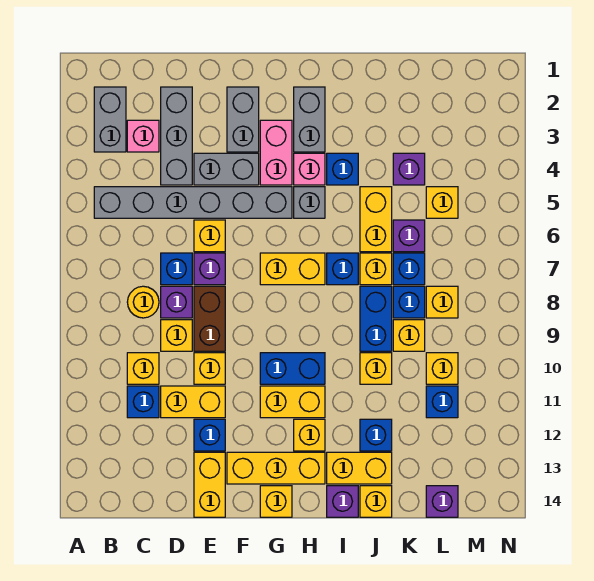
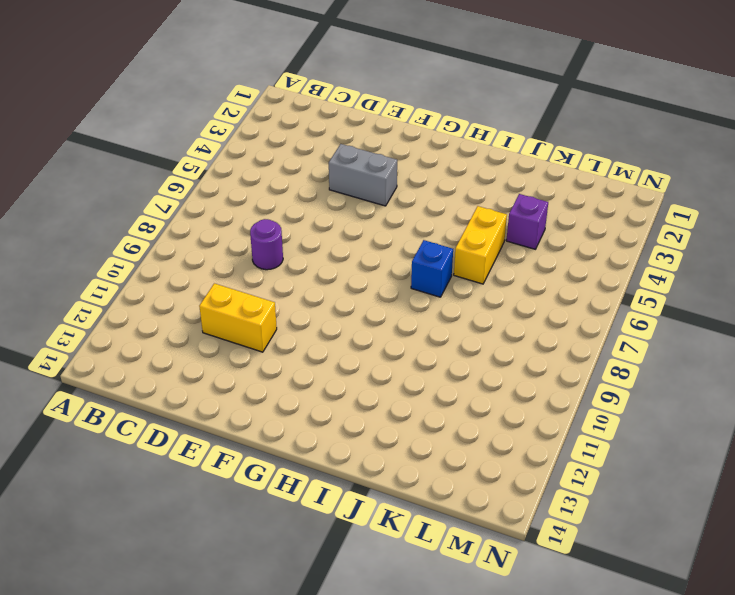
purple 1x1 round brick [250,219,283,270] -> purple 1x1 brick [161,286,192,318]
none -> grey 1x2 brick [94,87,126,152]
none -> grey 1x6 brick [94,187,292,218]
none -> pink 1x1 brick [127,120,159,152]
none -> yellow 1x1 round brick [127,286,159,318]

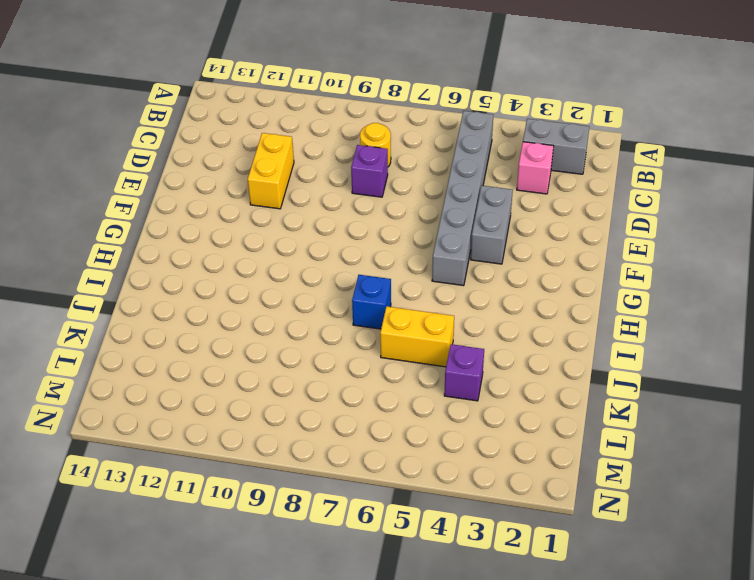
none -> yellow 1x1 brick [127,353,159,384]
none -> blue 1x1 brick [127,386,159,418]
none -> grey 1x3 brick [161,87,192,185]
none -> blue 1x1 brick [161,253,192,285]

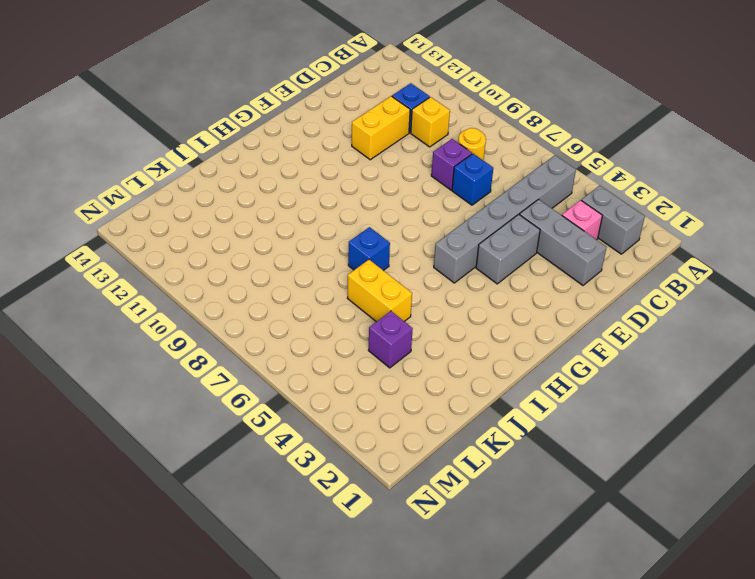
none -> yellow 1x1 brick [161,320,192,351]
none -> yellow 1x1 brick [194,220,225,252]
none -> purple 1x1 brick [194,253,225,285]
none -> brown 1x2 brick [194,286,225,351]

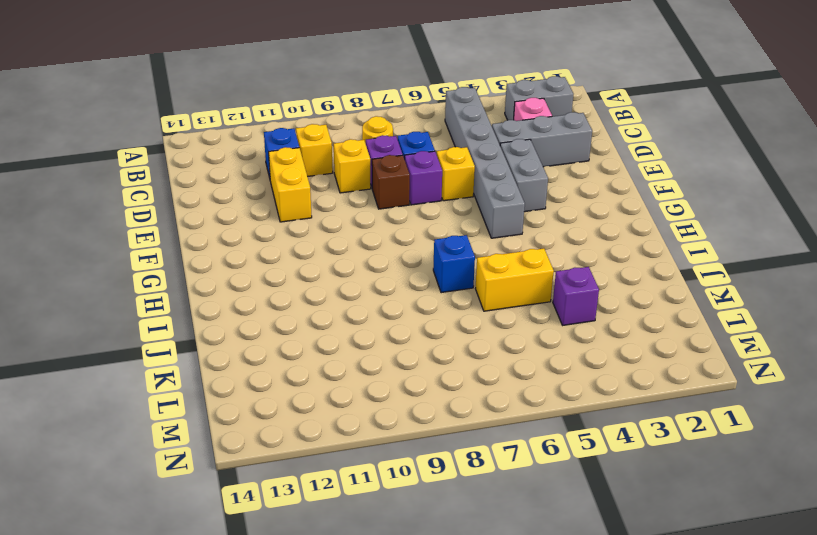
brown 1x1 brick [372,155,410,209] -> brown 1x2 brick [194,286,225,351]
none -> yellow 1x1 brick [194,353,225,384]
none -> blue 1x1 brick [194,419,225,451]
none -> yellow 1x2 brick [194,452,225,517]
none -> grey 1x2 brick [227,87,259,152]

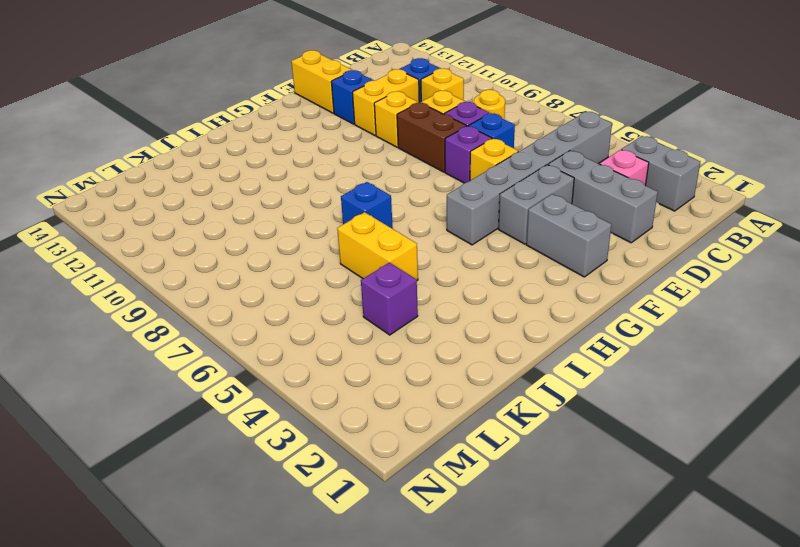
none -> yellow 1x3 brick [227,452,325,484]
none -> pink 1x2 brick [260,120,292,185]
none -> yellow 1x2 brick [260,253,325,285]
none -> blue 1x2 brick [260,353,325,384]

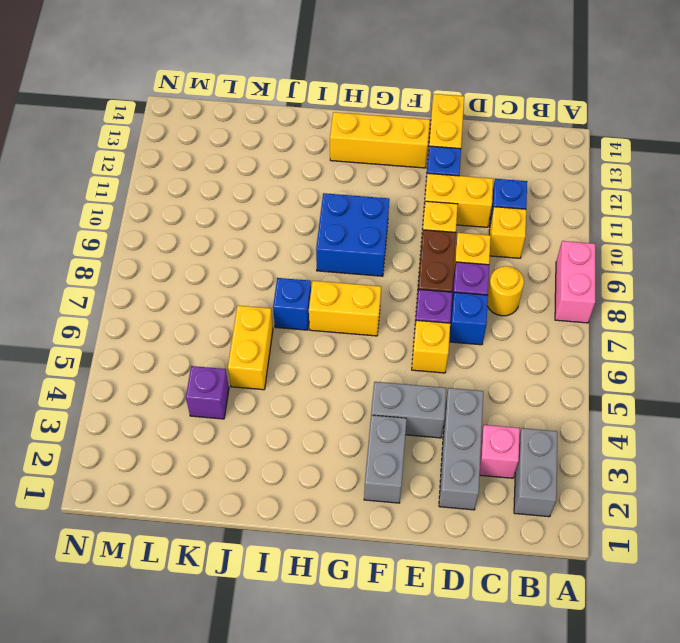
pink 1x2 brick [555,241,595,323] -> pink 1x2 brick moved to [260,120,292,185]
blue 2x2 brick [316,193,389,276] -> blue 1x2 brick [260,353,325,384]
none -> grey 1x6 brick [94,187,292,218]
none -> yellow 1x2 brick [260,386,325,418]
none -> yellow 1x1 brick [260,486,292,517]
none -> grey 1x2 brick [294,87,325,152]

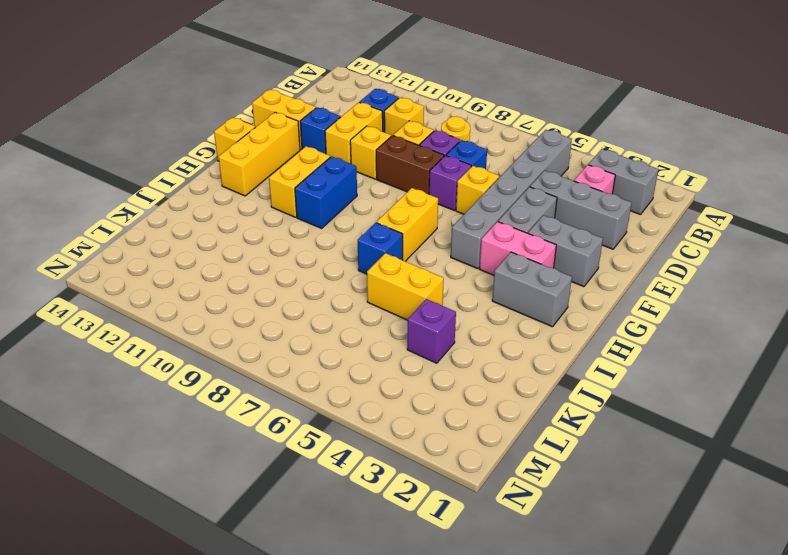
none -> pink 1x1 brick [294,153,325,185]
none -> grey 1x1 brick [294,187,325,218]
none -> yellow 1x1 brick [294,419,325,451]
none -> blue 1x1 brick [327,153,358,185]

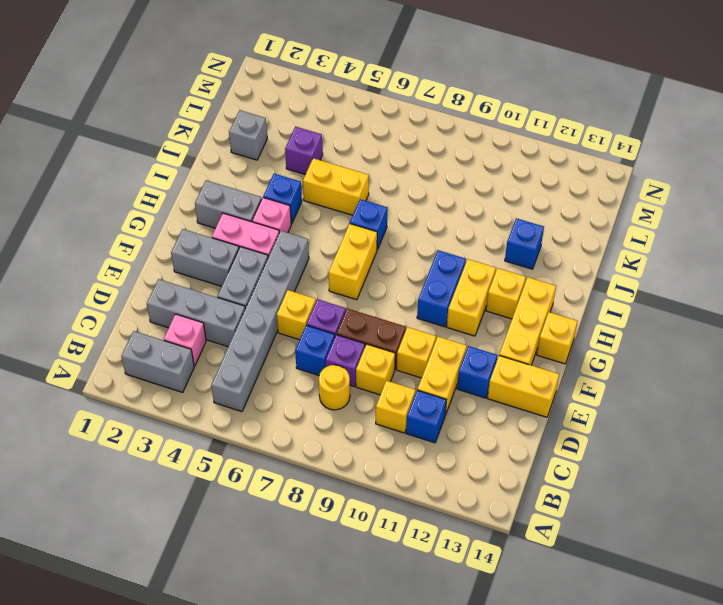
grey 1x1 brick [229,110,267,160] -> grey 1x1 brick moved to [294,187,325,218]
none -> yellow 1x2 brick [327,452,392,484]
none -> purple 1x1 brick [327,486,358,517]
none -> yellow 1x1 brick [360,253,392,285]
none -> blue 1x2 brick [360,286,392,351]

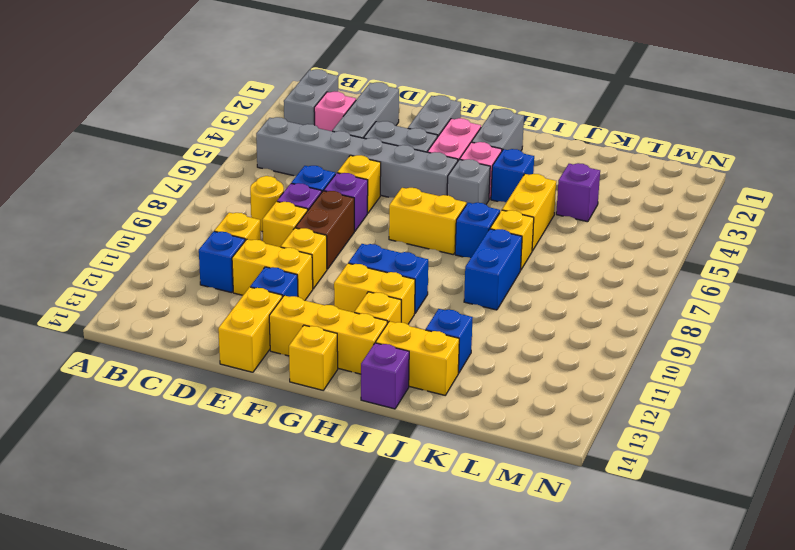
none -> yellow 1x1 brick [360,353,392,384]
none -> yellow 1x1 brick [360,486,392,517]
none -> purple 1x1 brick [393,220,425,252]
none -> blue 1x1 brick [393,253,425,285]

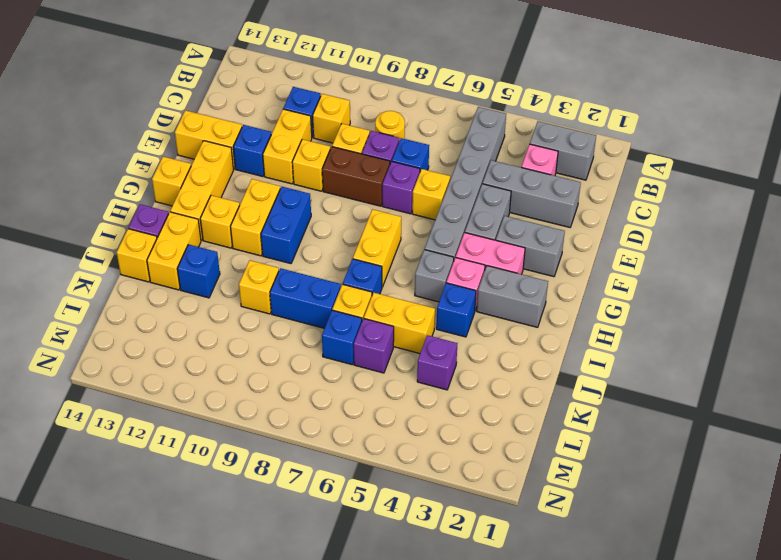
none -> blue 1x1 brick [393,286,425,318]
none -> yellow 1x1 brick [393,320,425,351]
none -> yellow 1x1 brick [426,187,458,218]
none -> yellow 1x1 brick [426,286,458,318]

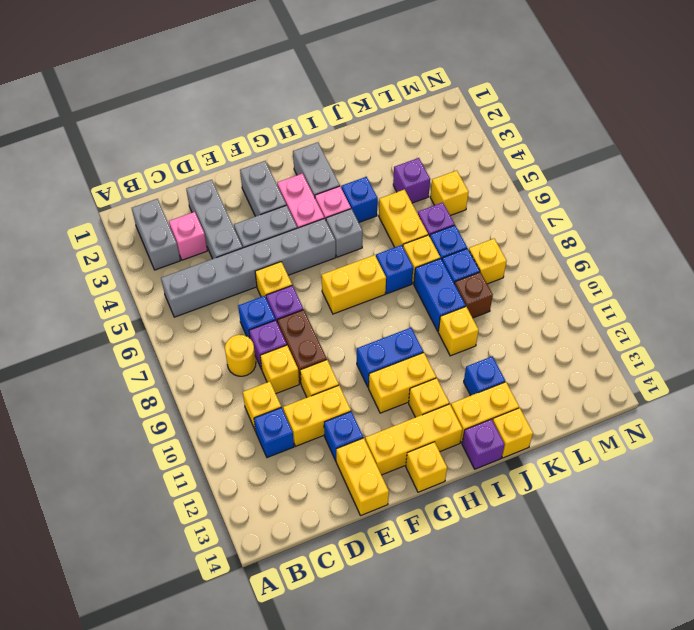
brown 1x1 brick [455,272,493,318] -> yellow 1x1 brick [393,320,425,351]
none -> yellow 1x1 brick [426,353,458,384]
none -> blue 1x1 brick [426,386,458,418]
none -> purple 1x1 brick [426,486,458,517]

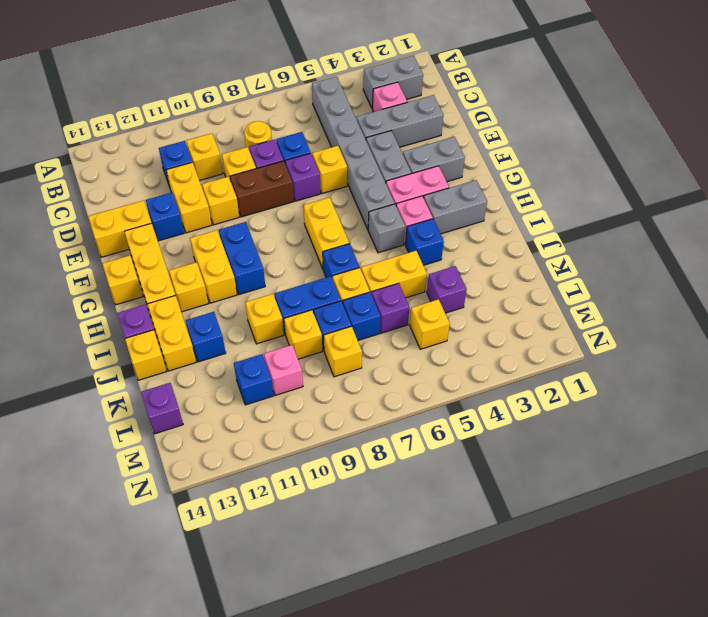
pink 1x1 brick [264,345,303,395] -> yellow 1x1 brick [426,353,458,384]

